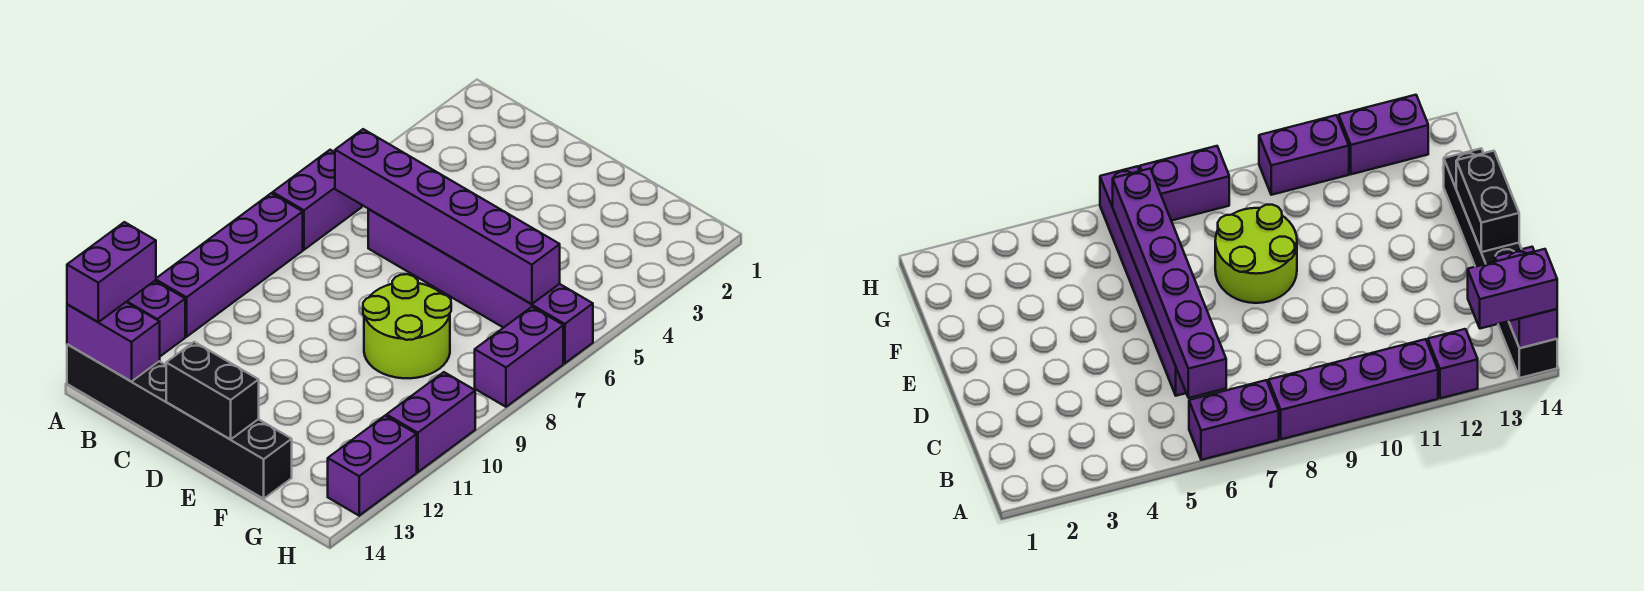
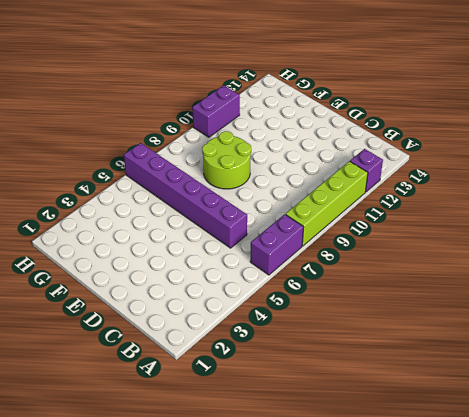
lime 1x4 brick [286,161,368,246] -> purple 1x4 brick [155,193,303,337]
none -> black 1x6 brick [67,344,292,499]
none -> purple 1x2 brick [475,307,563,407]
none -> purple 1x2 brick [328,416,417,516]

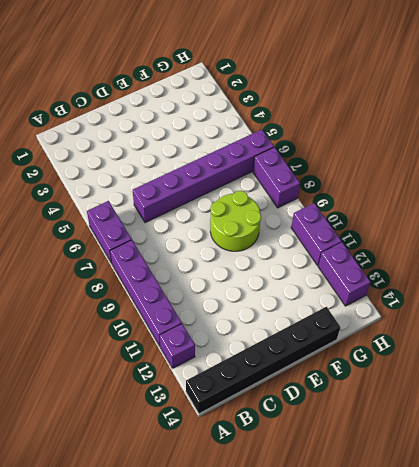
none -> purple 1x2 brick [67,302,160,381]
none -> purple 1x6 brick [335,129,560,304]
none -> black 1x2 brick [166,342,259,440]

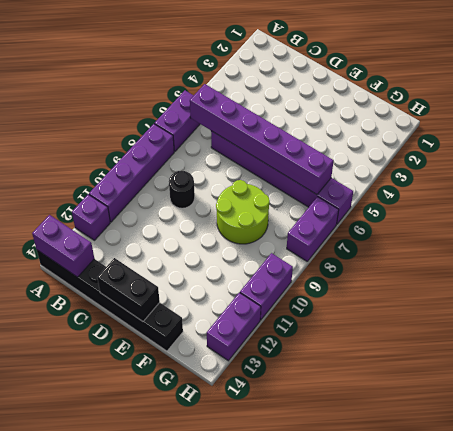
black 1x1 round brick [169,171,195,208] -> none
none -> purple 1x2 brick [67,222,156,322]

